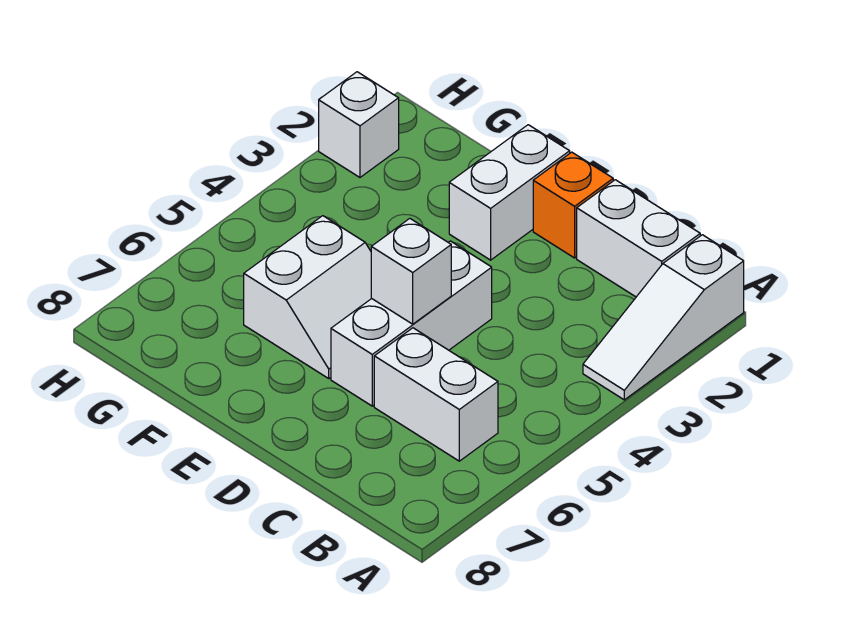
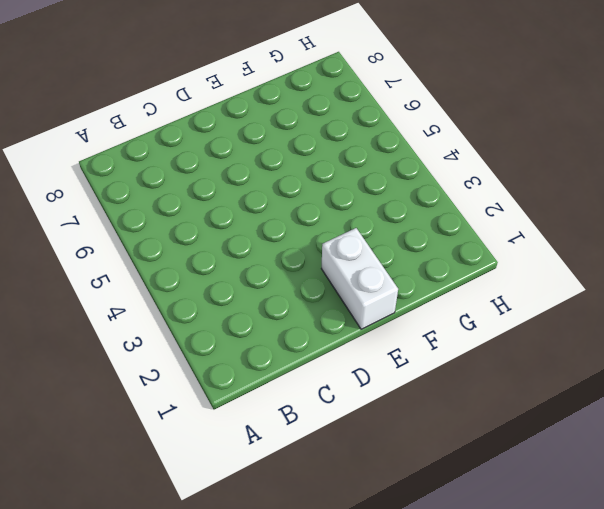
none -> white 1x3 slope [583,235,744,400]
none -> white 1x2 brick [577,180,700,297]

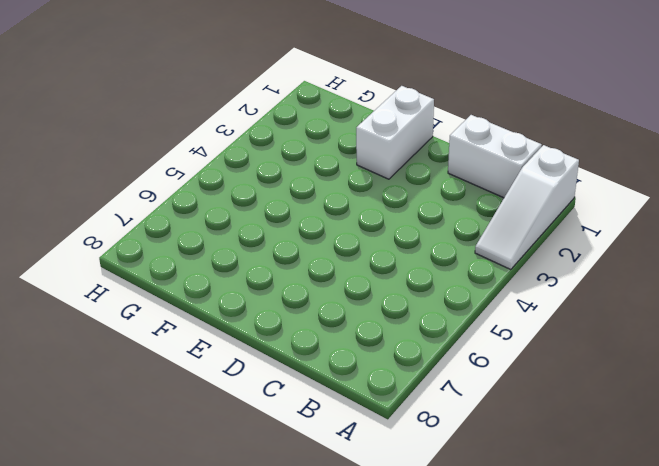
none -> white 1x2 brick [374,328,498,461]
none -> orange 1x1 brick [533,152,613,258]

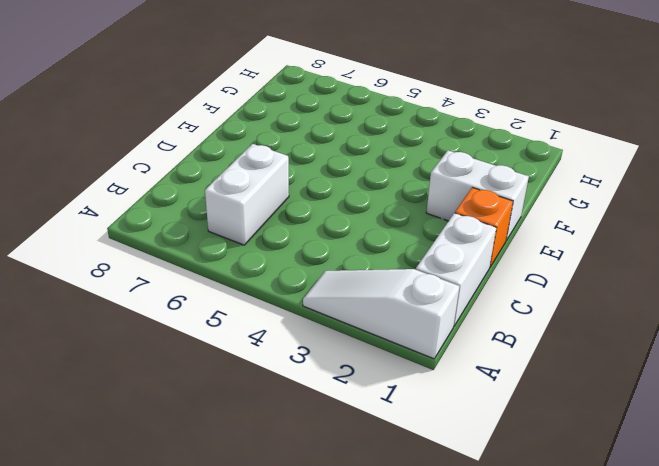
none -> white 1x3 brick [331,241,492,406]
none -> white 2x2 slope [244,216,372,378]

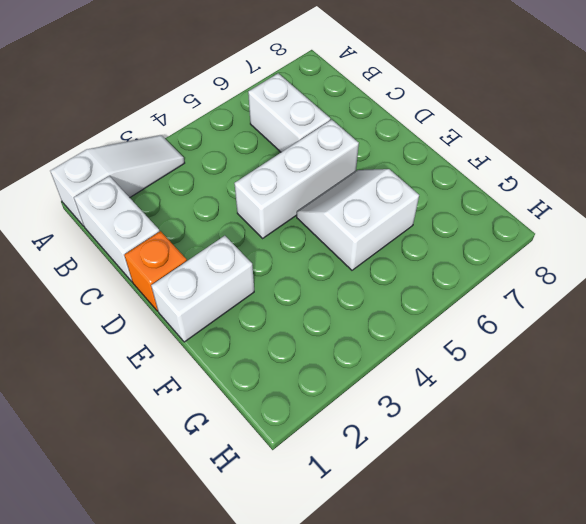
none -> white 1x1 brick [319,72,399,177]
none -> white 1x1 brick [371,219,451,324]

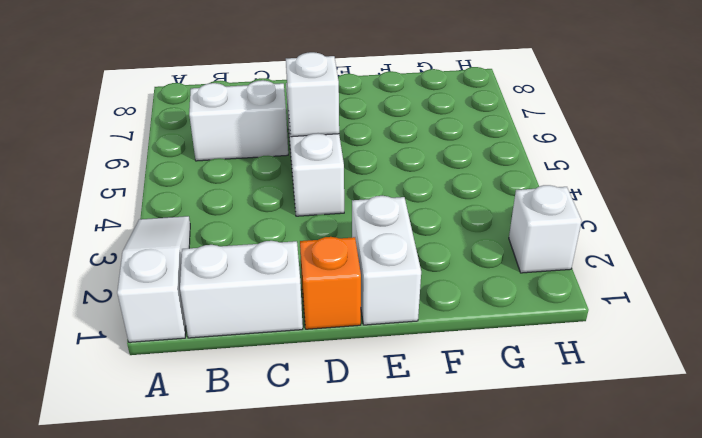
none -> white 2x2 slope [244,216,372,378]

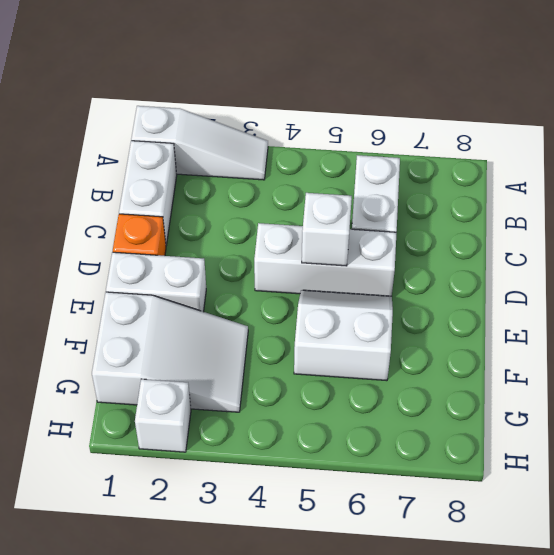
white 2x3 slope [92,292,248,412] -> none

